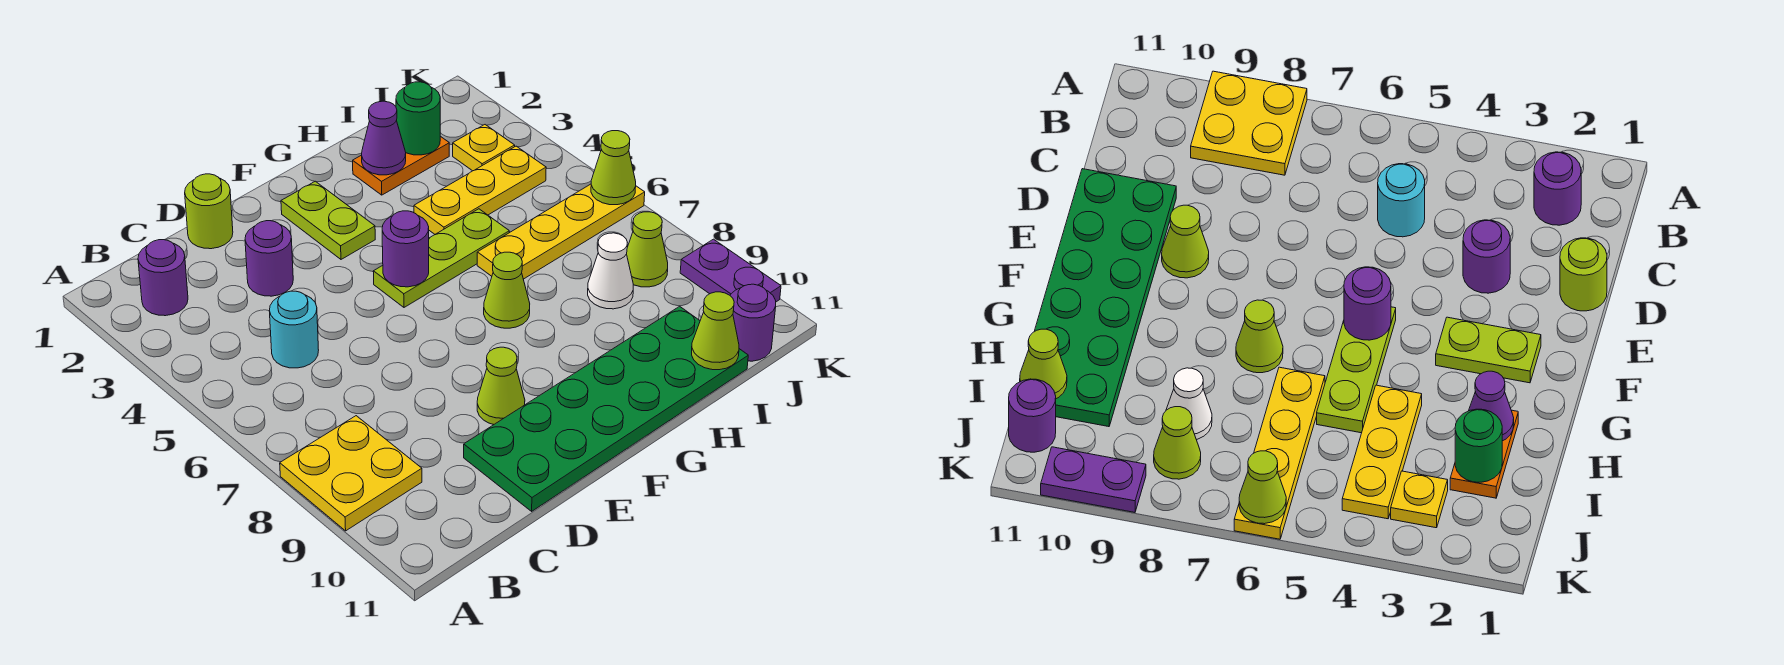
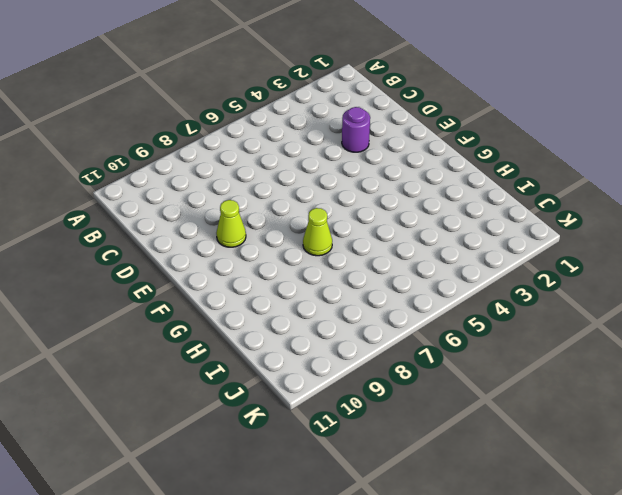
none -> yellow 2x2 plate [280,416,422,531]
none -> purple 1x1 round brick [138,240,188,316]
none -> cyan 1x1 round brick [269,291,319,368]

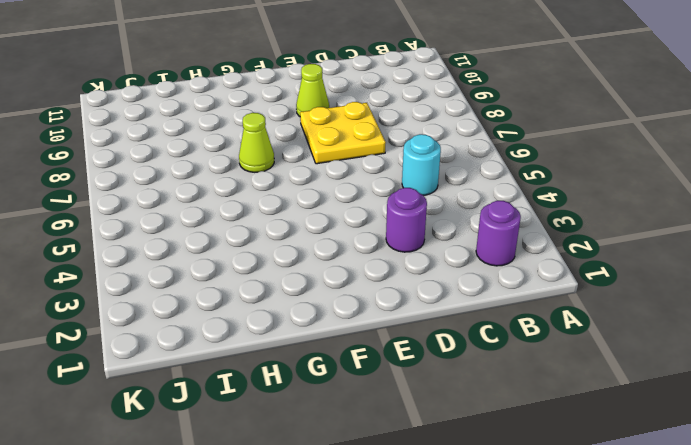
yellow 2x2 plate [300,102,386,164] -> yellow 2x2 plate moved to [280,416,422,531]
none -> lime 1x1 round brick [185,174,233,249]
none -> green 2x6 plate [464,306,748,511]
none -> lime 1x2 plate [281,181,375,259]

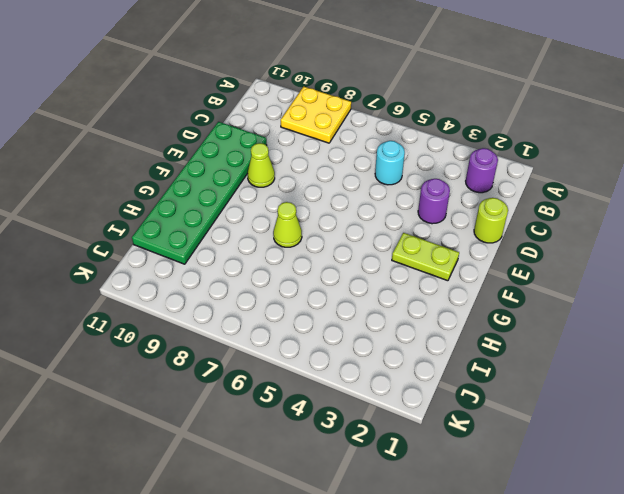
none -> lime 1x3 plate [373,209,509,307]
none -> orange 1x2 plate [353,136,449,195]
none -> yellow 1x3 plate [414,146,546,234]

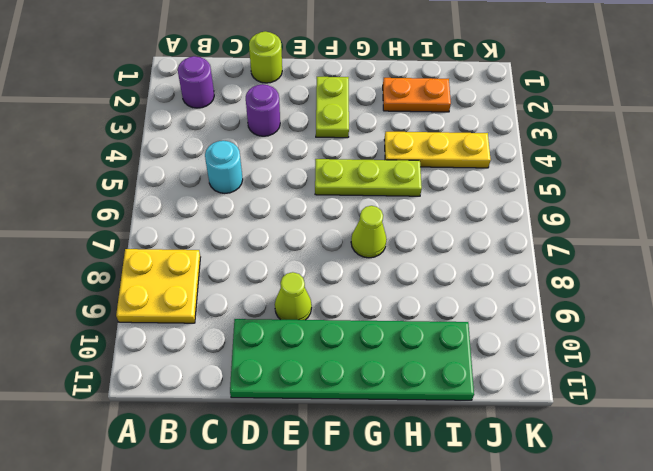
none -> yellow 1x4 plate [477,184,645,279]
none -> white 1x1 cone [588,233,633,309]
none -> yellow 1x1 plate [453,125,515,171]

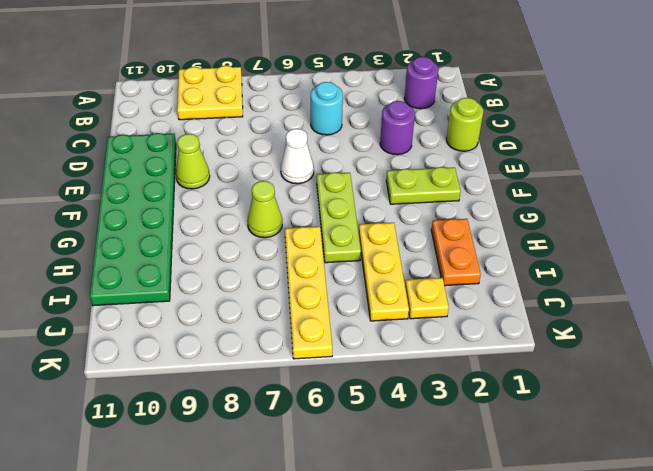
white 1x1 cone [281,129,314,184] -> white 1x1 cone moved to [588,233,633,309]
none -> lime 1x1 cone [627,212,668,287]
none -> purple 1x1 round brick [730,284,776,361]
none -> purple 1x2 plate [680,239,781,302]

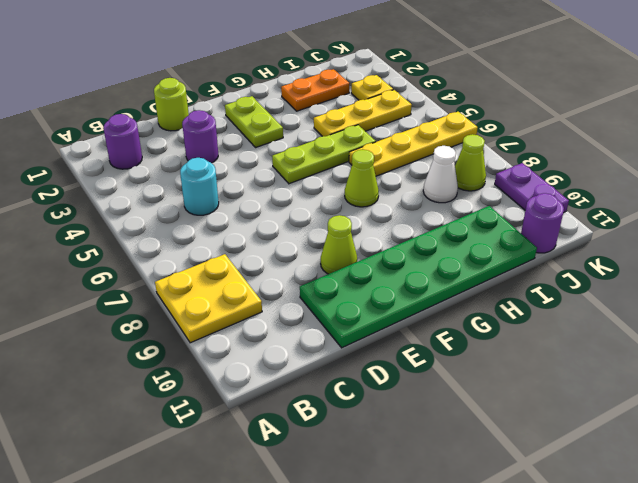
none -> purple 1x1 round brick [382,211,429,287]
none -> purple 1x1 cone [362,101,406,175]
none -> green 1x1 round brick [396,82,440,155]

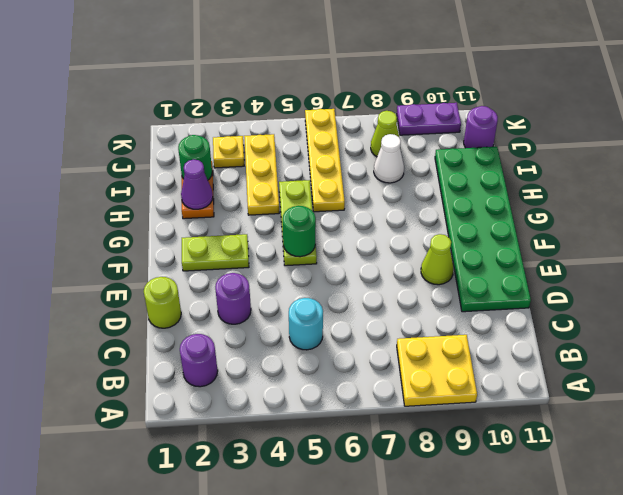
green 1x1 round brick [283,206,316,257] -> purple 1x1 round brick [382,211,429,287]
none -> lime 1x1 cone [484,252,530,328]
none -> lime 1x1 cone [692,292,739,370]
none -> lime 1x1 cone [591,131,636,205]

